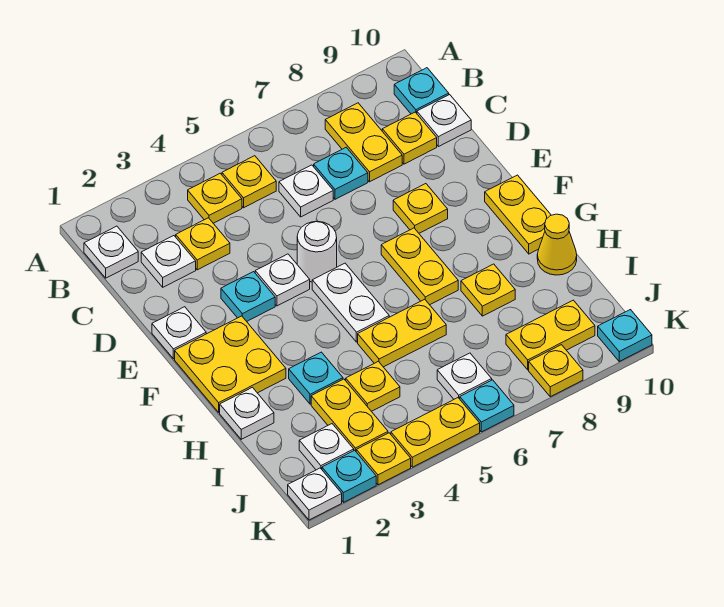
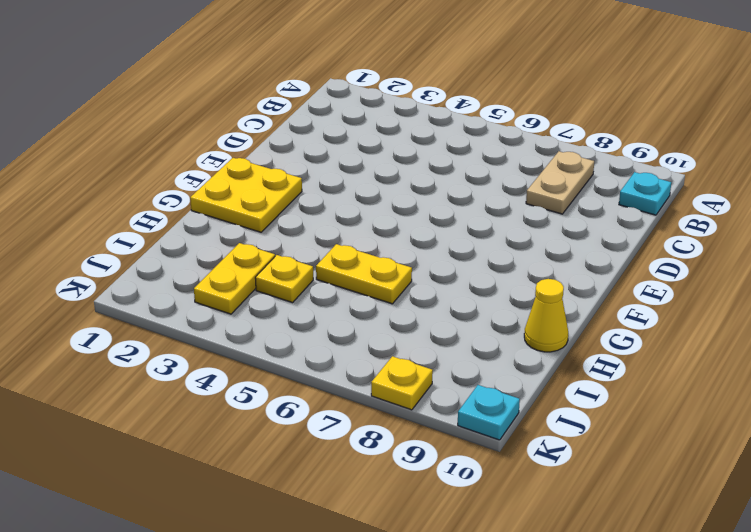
tan 1x2 plate [526,151,594,214] -> yellow 1x2 plate [325,103,402,182]
none -> white 1x1 plate [84,226,138,278]
none -> yellow 1x1 plate [188,173,242,223]
none -> yellow 1x1 plate [222,156,276,208]
none -> white 1x1 plate [141,236,196,287]

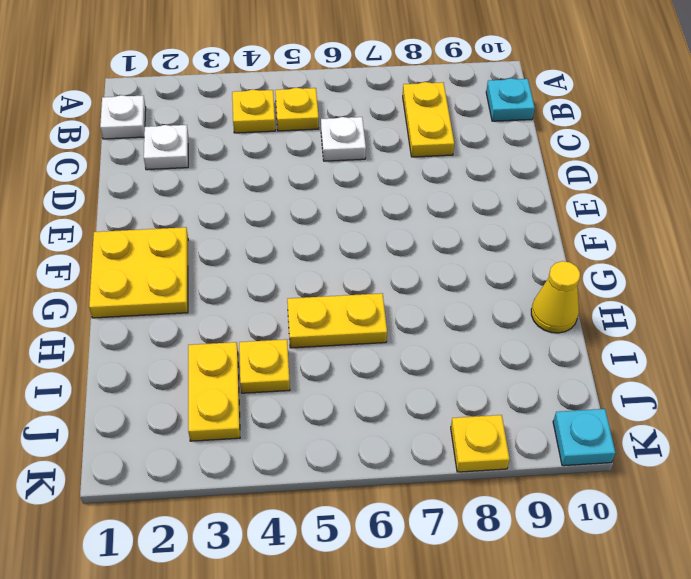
none -> yellow 1x1 plate [176,218,230,270]
none -> cyan 1x1 plate [314,147,368,199]
none -> yellow 1x1 plate [382,112,437,164]
none -> white 1x1 plate [417,94,471,147]

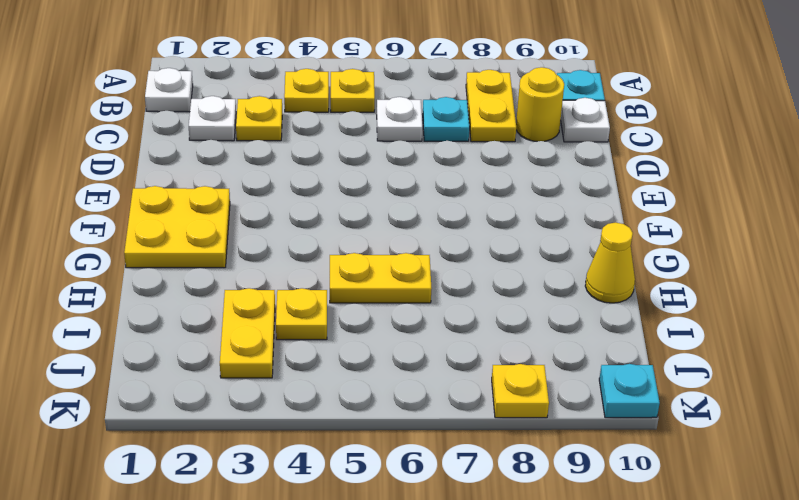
yellow 1x1 round brick [516,67,564,142] -> yellow 1x1 plate [382,112,437,164]
none -> white 1x1 plate [152,307,206,359]
none -> cyan 1x1 plate [221,272,275,321]
none -> white 1x1 plate [255,254,310,306]
none -> white 1x1 round brick [297,221,337,282]

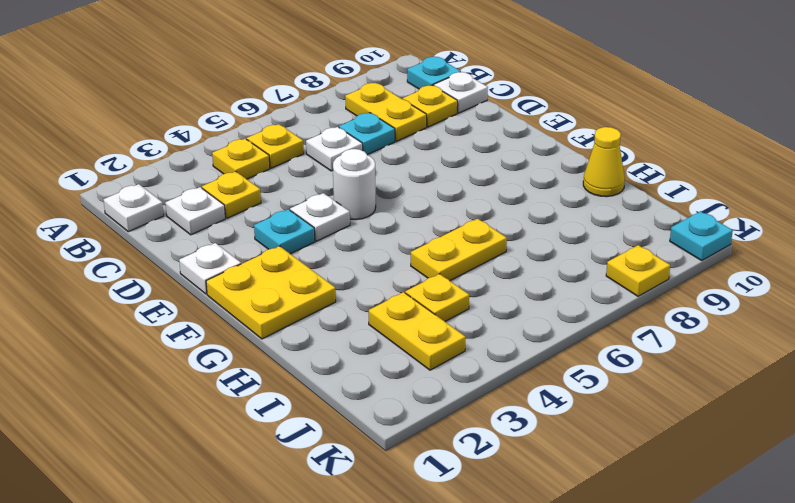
none -> yellow 1x1 plate [393,184,448,233]
none -> white 1x2 plate [312,263,389,342]
none -> yellow 1x2 plate [381,228,458,305]
none -> yellow 1x2 plate [485,175,551,254]

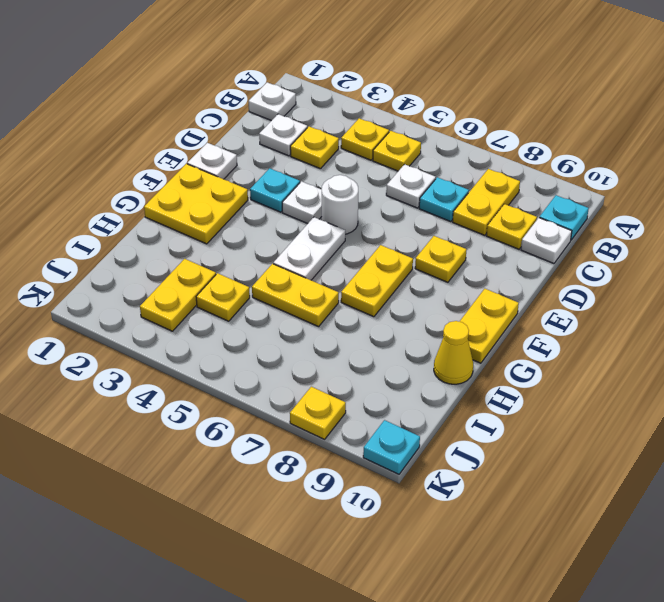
none -> white 1x1 plate [220,387,274,439]
none -> cyan 1x1 plate [289,352,343,404]
none -> yellow 1x1 plate [461,264,515,316]
none -> white 1x1 plate [299,424,354,470]

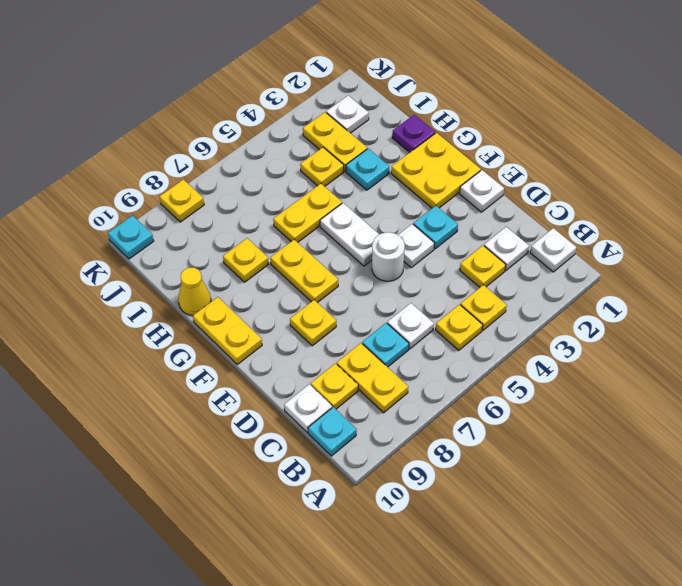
purple 1x1 plate [392,115,435,153] -> white 1x1 plate [220,387,274,439]
none -> white 1x1 plate [437,353,492,399]
none -> yellow 1x2 plate [506,300,595,370]
none -> white 1x1 plate [288,468,342,520]
none -> cyan 1x1 plate [322,450,376,502]

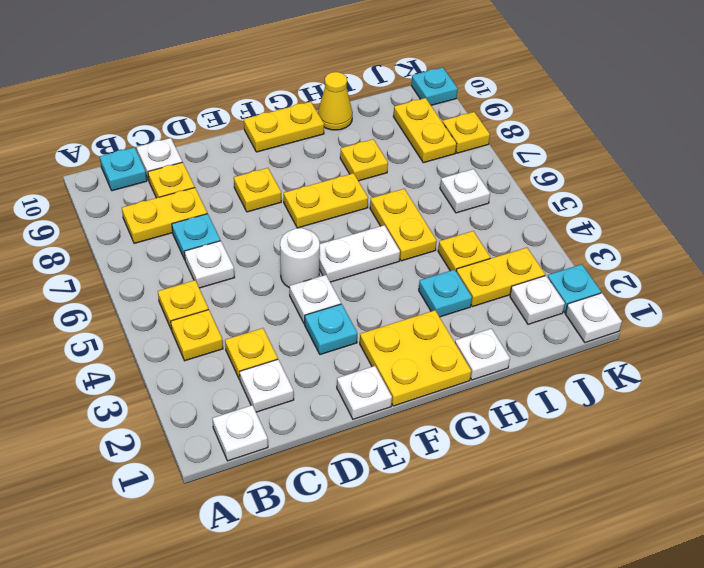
none -> yellow 1x1 plate [356,433,411,485]
none -> yellow 1x2 plate [391,398,480,467]
none -> cyan 1x1 plate [460,380,514,432]

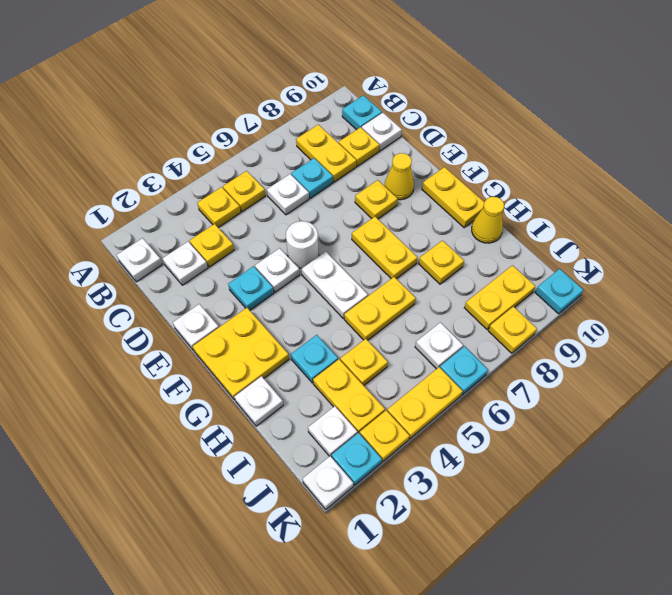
yellow 1x1 cone [385,153,414,200] -> none

